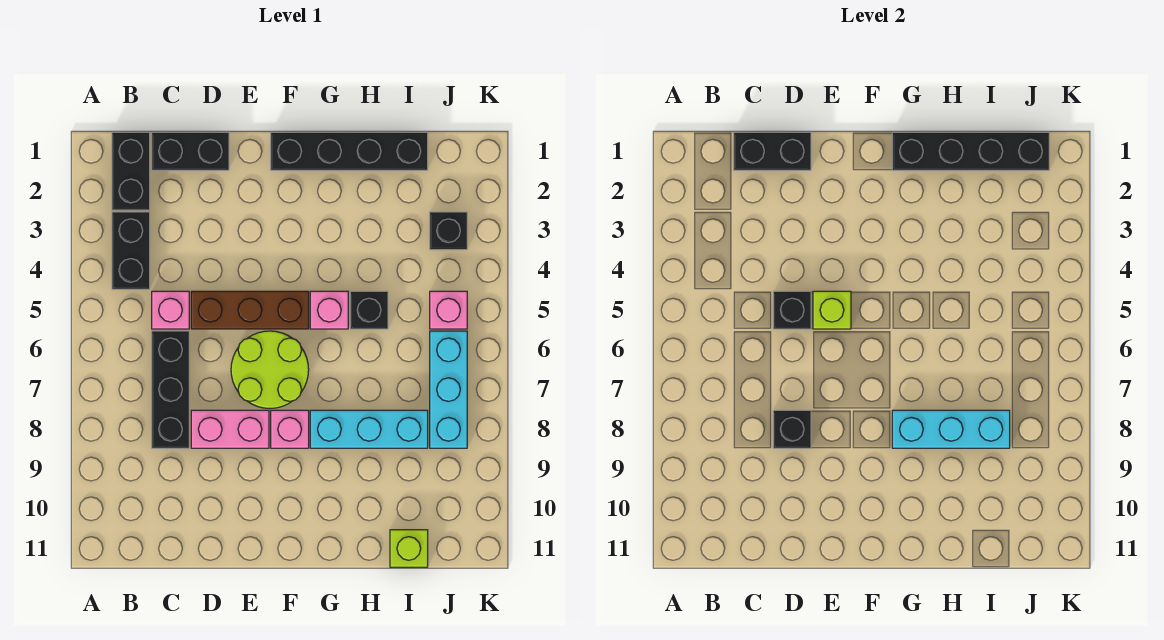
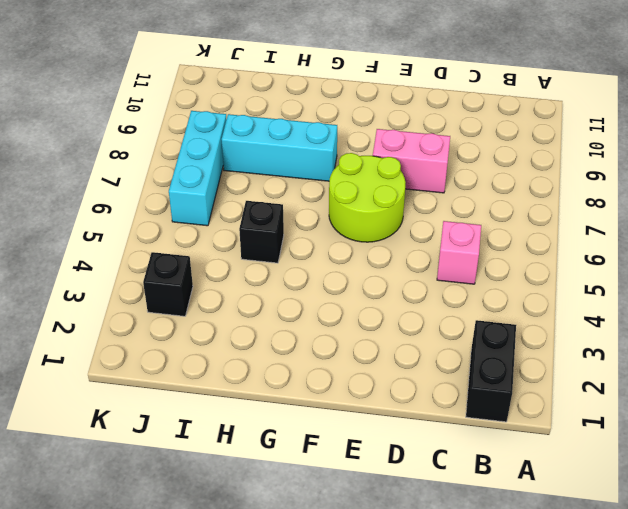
none -> black 1x2 brick [112,212,150,289]
none -> black 1x2 brick [152,132,229,170]
none -> black 1x3 brick [152,331,189,448]

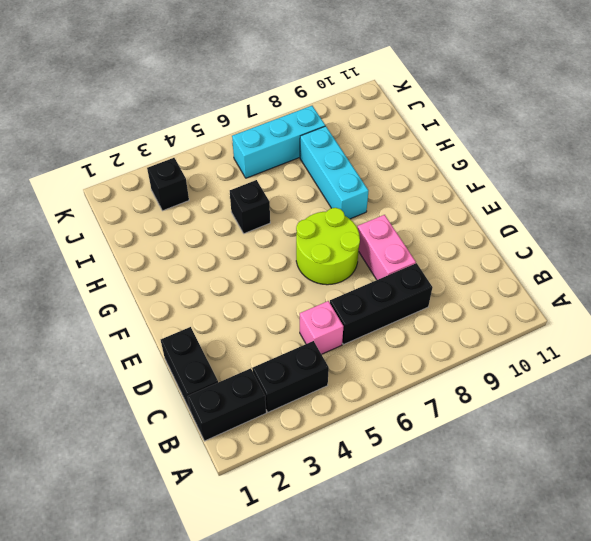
none -> brown 1x3 brick [191,291,309,329]
none -> black 1x4 brick [271,132,428,170]
none -> pink 1x1 brick [271,410,309,448]

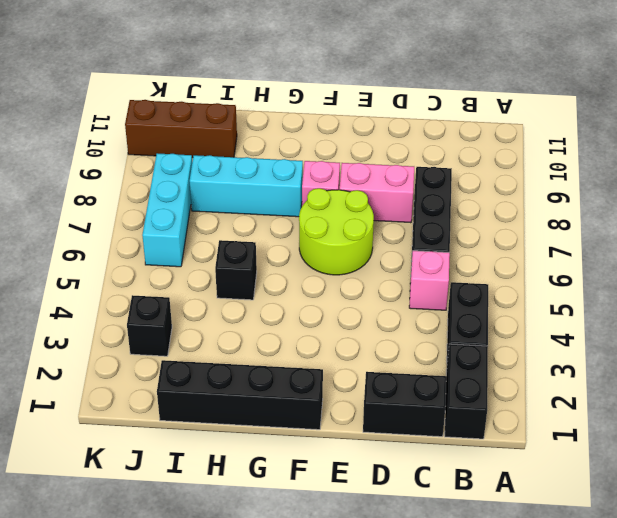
brown 1x3 brick [125,100,237,158] -> brown 1x3 brick moved to [191,291,309,329]
none -> pink 1x1 brick [310,291,348,329]
none -> lime 1x1 brick [390,530,428,567]
none -> pink 1x1 brick [430,291,467,329]

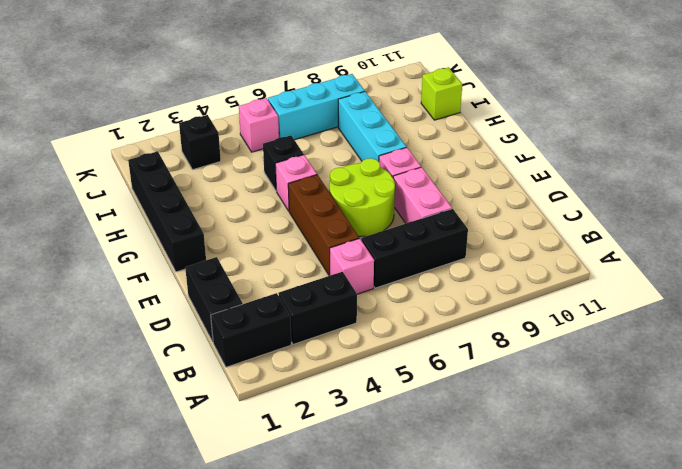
none -> black 1x2 brick [734,132,811,170]
none -> black 1x1 brick [773,291,811,329]
none -> black 1x1 brick [773,410,811,448]

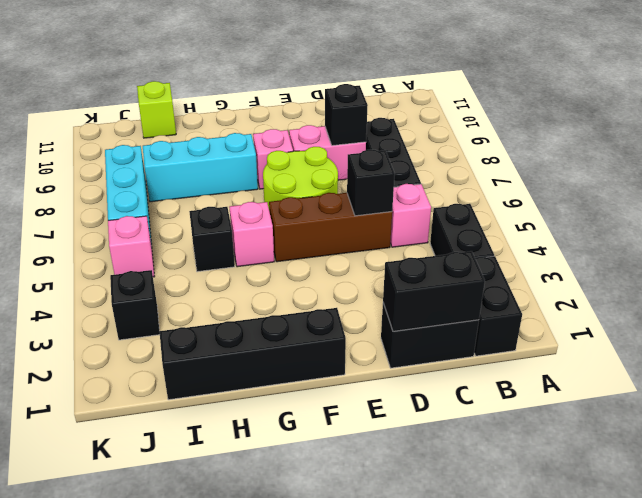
none -> lime 1x1 brick [813,291,851,329]
none -> black 1x4 brick [892,132,1049,170]
none -> cyan 1x3 brick [892,410,1010,448]

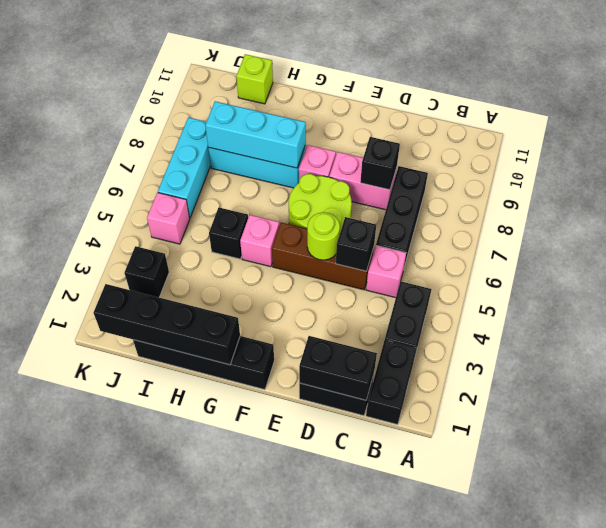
lime 1x1 round brick [307,212,340,260] -> lime 1x1 brick [813,291,851,329]

